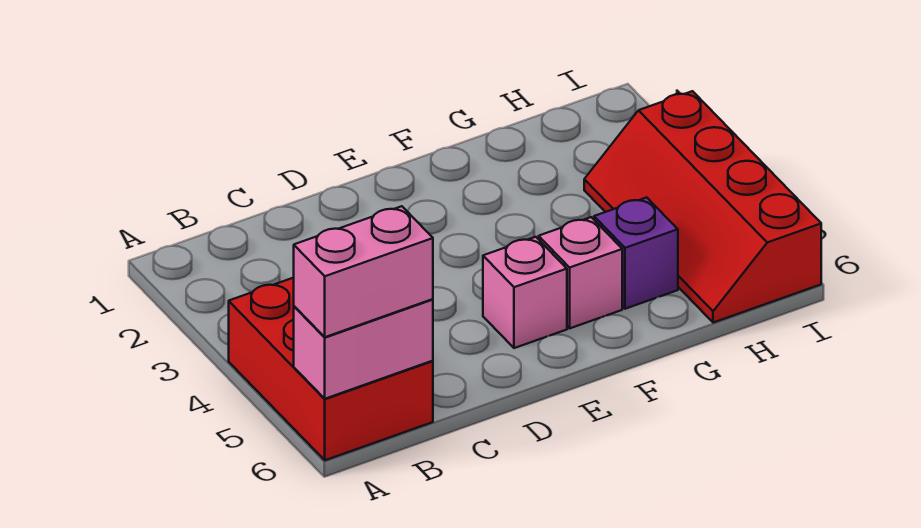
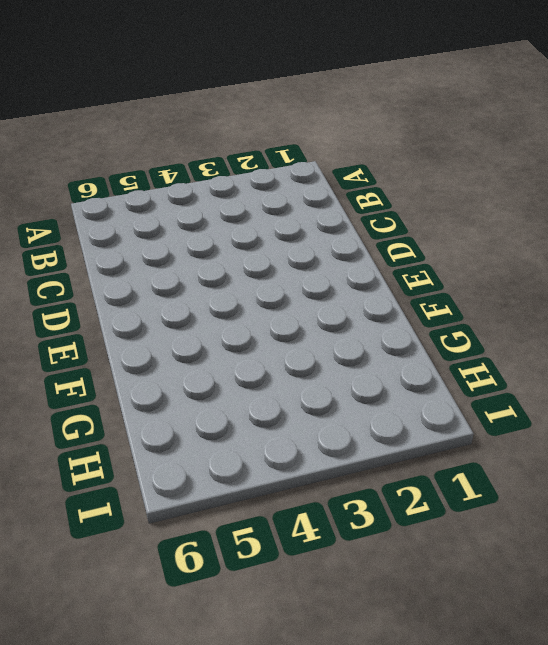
none -> red 2x3 brick [229,278,433,460]
none -> pink 1x1 brick [483,237,567,348]

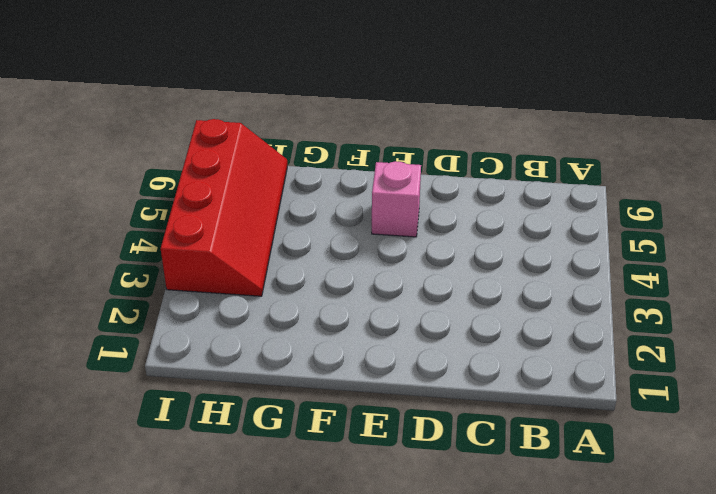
none -> red 2x3 brick [229,278,433,460]
none -> pink 1x1 brick [539,217,622,328]

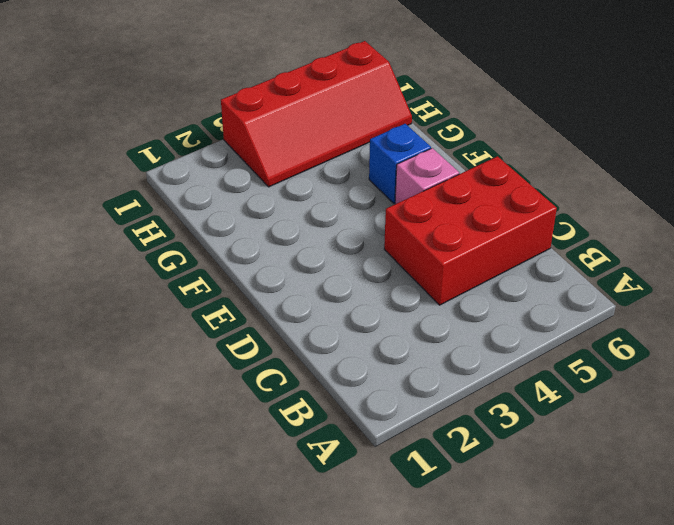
red 2x3 brick [384,156,557,305] -> red 2x3 brick moved to [229,278,433,460]
blue 1x1 brick [369,124,431,203] -> pink 1x1 brick [539,217,622,328]
none -> purple 1x1 brick [594,197,678,309]
none -> pink 1x2 brick [294,299,433,399]

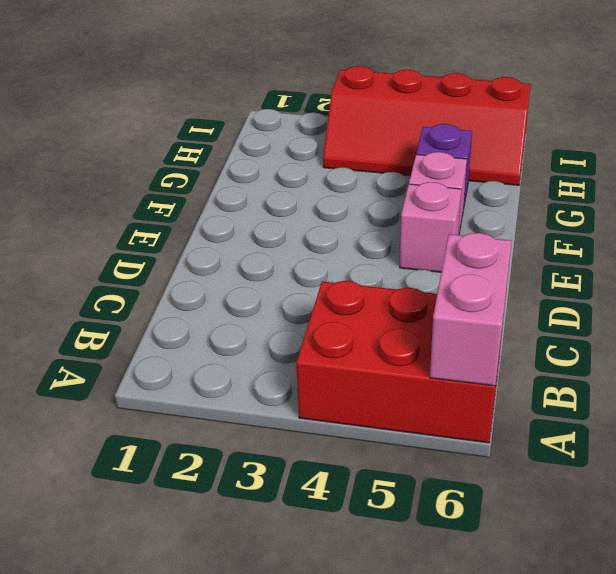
none -> pink 1x2 brick [294,206,433,337]

